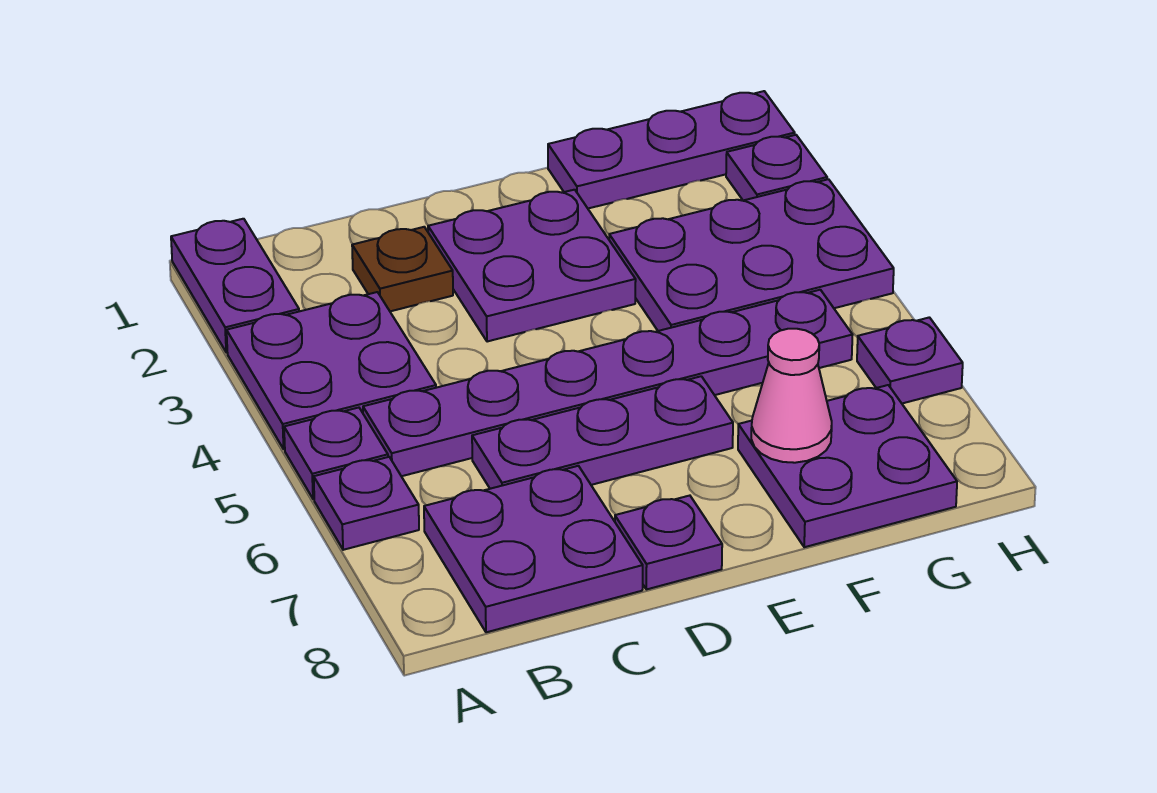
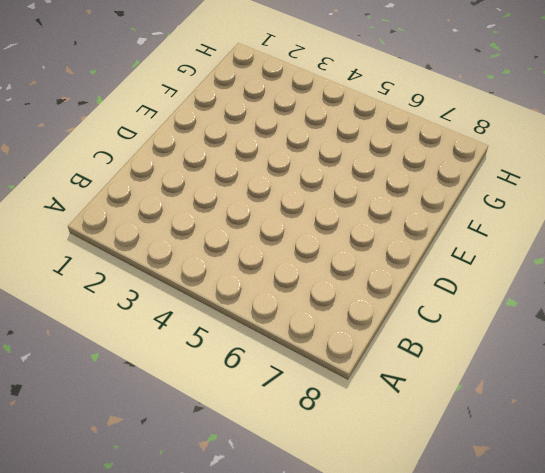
none -> purple 1x2 plate [171,219,299,352]
none -> purple 2x2 plate [227,292,436,449]
none -> purple 1x1 plate [284,408,388,499]

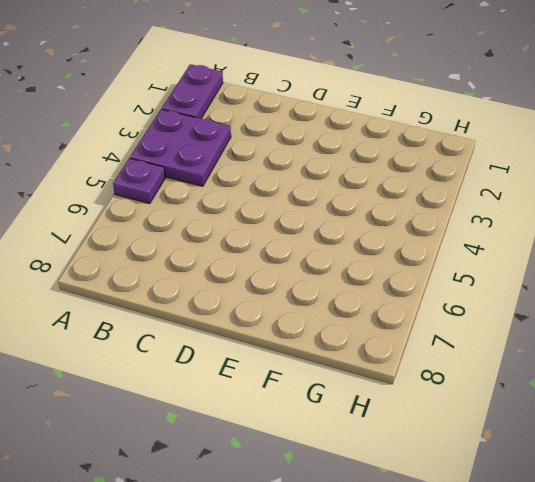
none -> purple 1x1 plate [314,457,419,550]
none -> purple 1x6 plate [363,290,852,476]
none -> purple 2x2 plate [424,466,643,632]

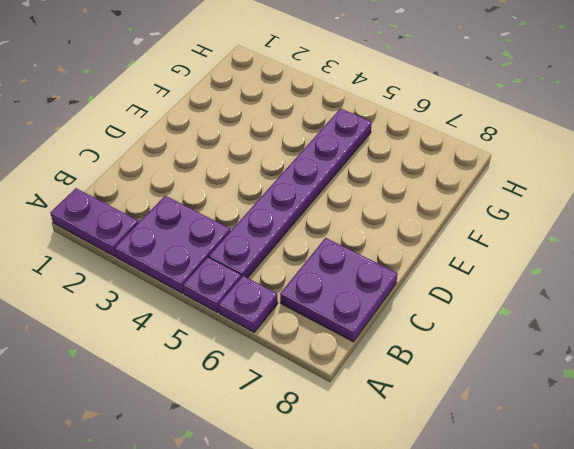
none -> brown 1x1 plate [352,227,453,311]
none -> purple 1x3 plate [472,376,733,489]
none -> purple 2x2 plate [428,190,636,342]

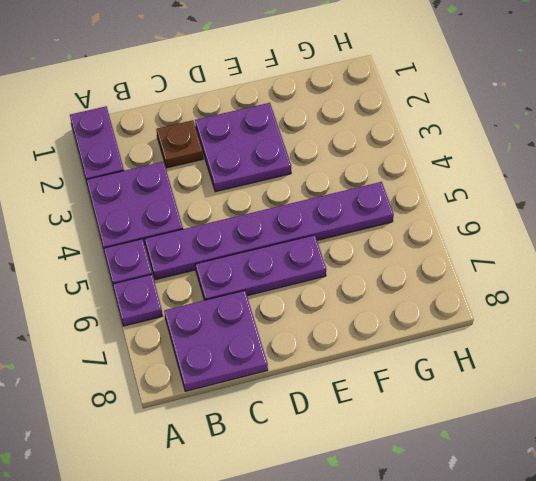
none -> purple 1x1 plate [615,496,722,589]
none -> purple 1x3 plate [548,91,795,208]
none -> purple 2x3 plate [609,179,894,331]

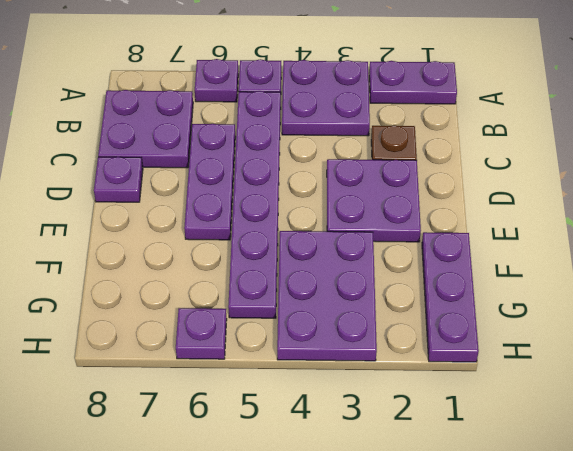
none -> purple 2x2 plate [738,385,957,547]
none -> purple 1x1 plate [726,135,827,200]
none -> pink 1x1 cone [751,329,832,463]

